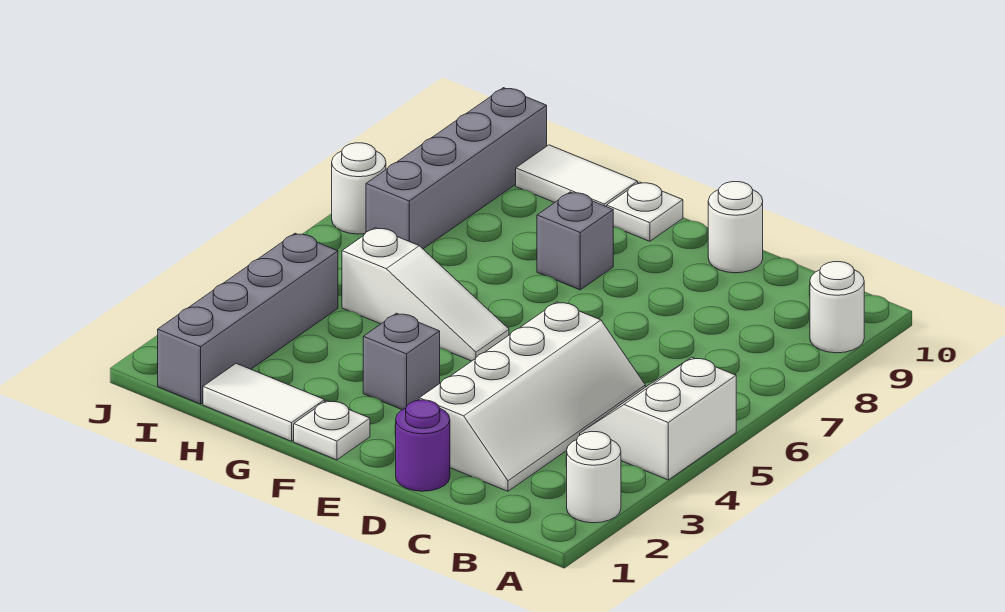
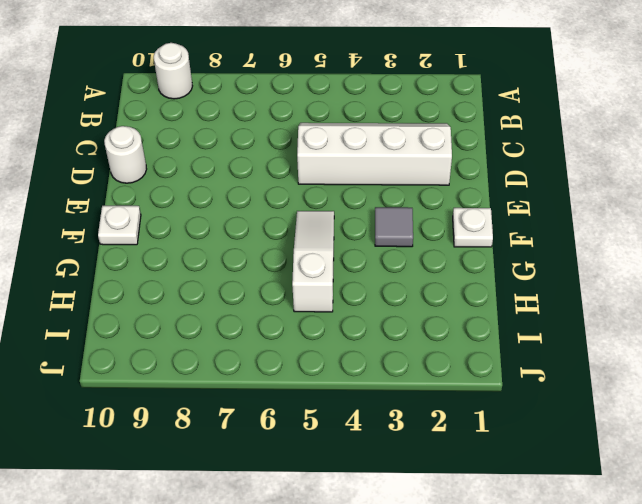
grey 1x1 tile [375,207,413,247] -> grey 1x1 brick [363,313,440,410]
none -> white 1x1 round brick [567,432,621,523]
none -> white 2x2 slope [580,357,736,480]
none -> purple 1x1 round brick [396,400,450,491]

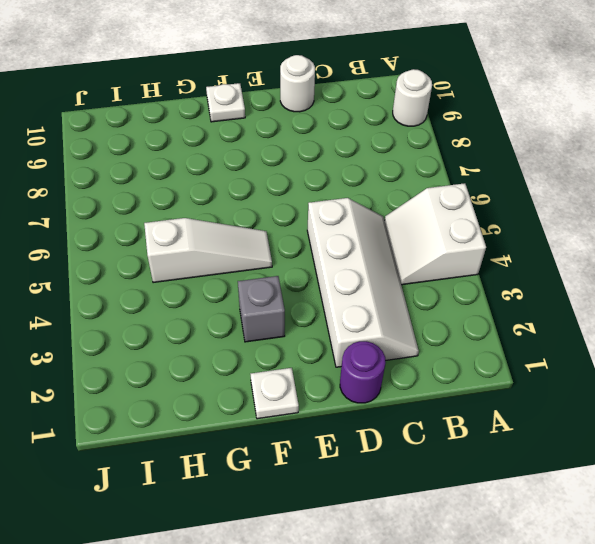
none -> white 1x1 round brick [567,432,621,523]
none -> grey 1x1 brick [537,192,613,290]
none -> white 1x2 tile [203,363,325,441]

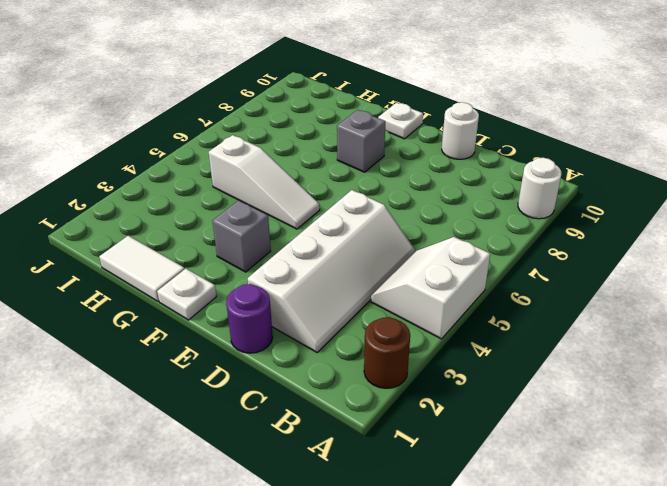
brown 1x1 round brick [364,317,410,388] -> white 1x1 round brick [567,432,621,523]
none -> white 1x2 tile [516,145,638,207]
none -> grey 1x4 brick [158,233,338,404]
none -> grey 1x4 brick [366,88,547,249]

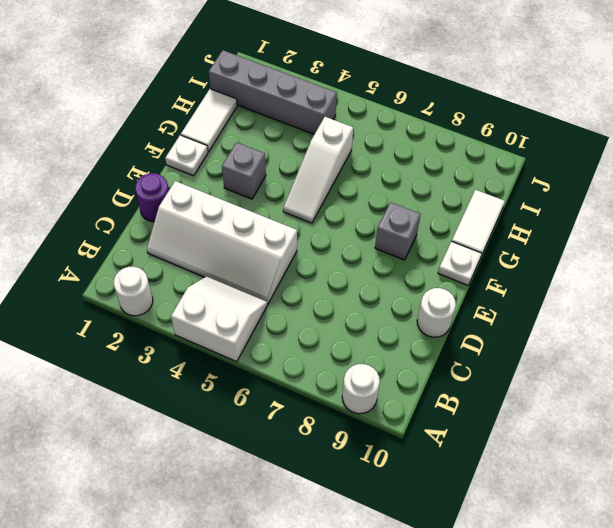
none -> grey 1x4 brick [366,88,547,249]
none -> white 1x1 round brick [332,143,386,234]

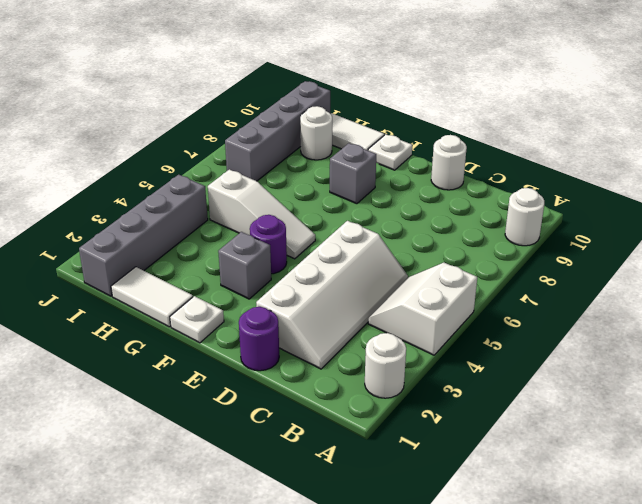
purple 1x1 round brick [250,215,287,274] -> none
white 1x1 round brick [300,106,332,160] -> white 1x1 round brick moved to [332,143,386,234]

